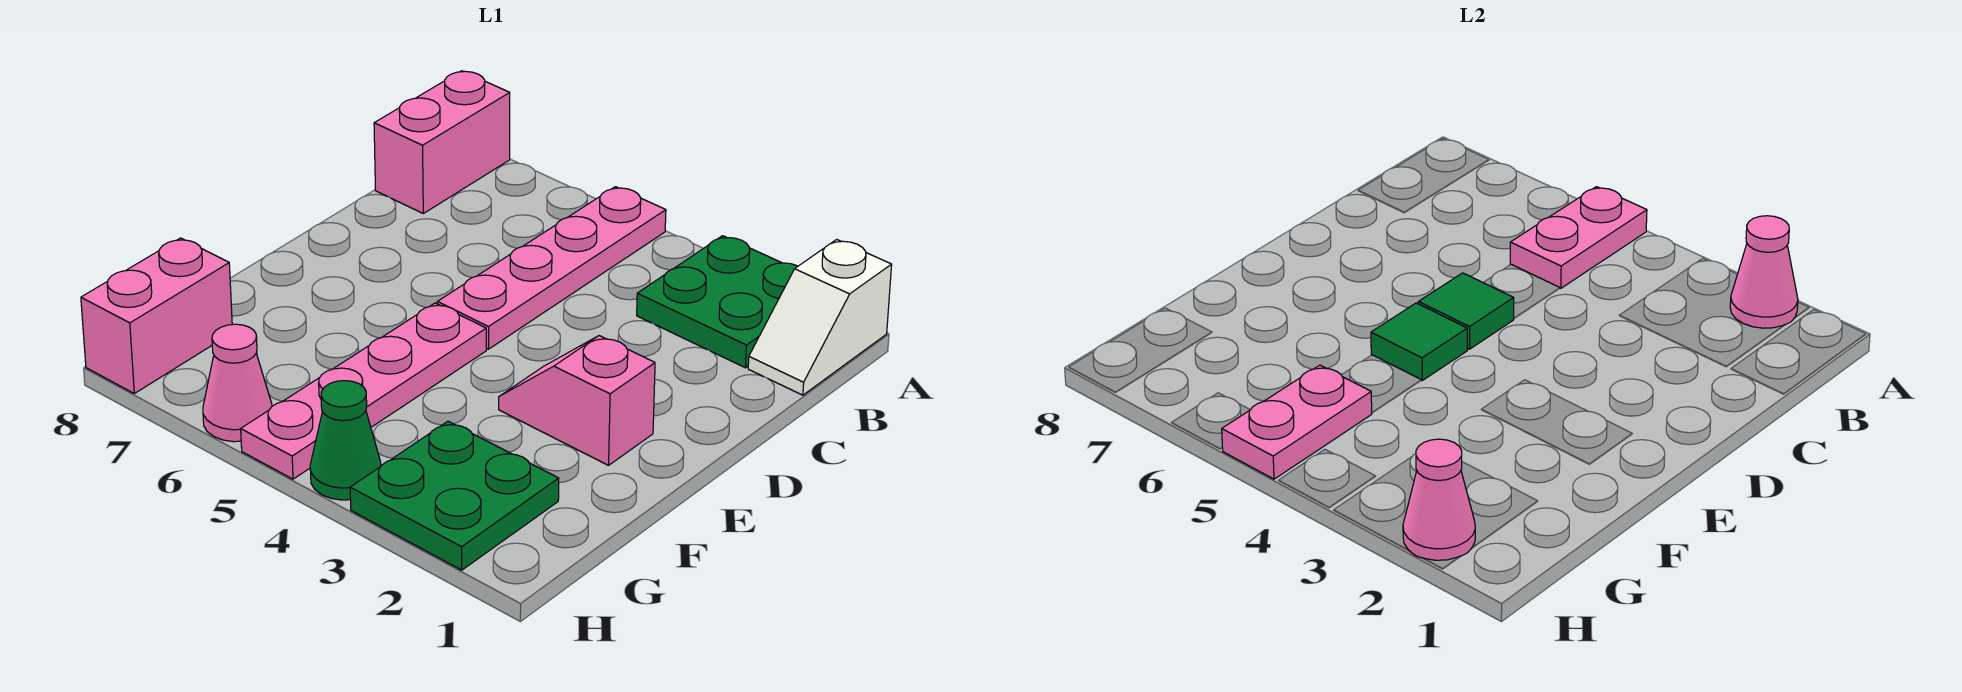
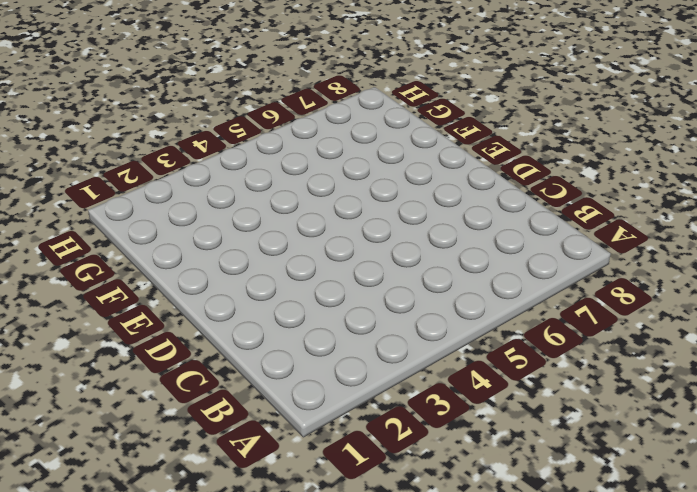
none -> white 1x2 slope [748,239,892,395]
none -> green 2x2 plate [637,236,798,368]
none -> pink 1x4 plate [437,187,666,349]

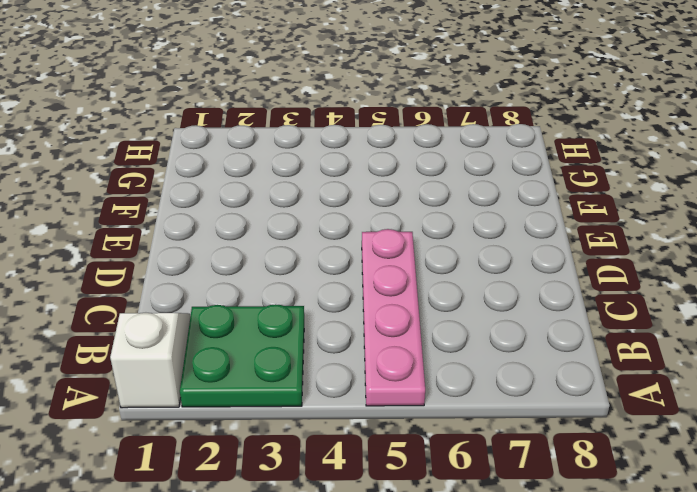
none -> pink 1x2 brick [374,71,510,213]
none -> pink 1x2 slope [499,336,655,465]
none -> pink 1x4 plate [241,303,486,479]

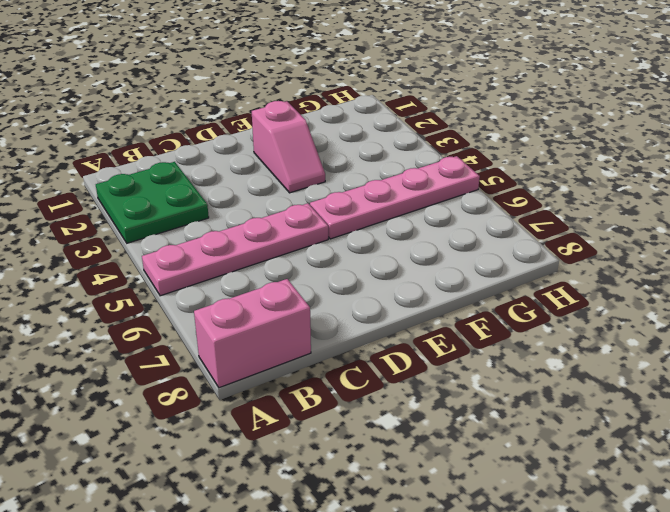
none -> white 1x2 slope [748,239,892,395]
none -> green 2x2 plate [350,421,559,570]
none -> pink 1x2 brick [81,238,232,393]

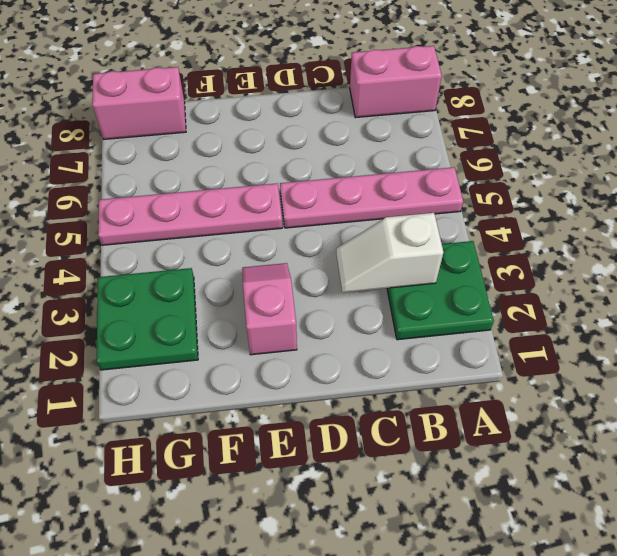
white 1x2 slope [336,213,444,292] -> white 1x2 slope moved to [748,239,892,395]
none -> green 1x1 cone [310,381,381,500]
none -> pink 1x1 cone [203,324,272,442]
none -> pink 1x1 cone [1730,216,1798,328]

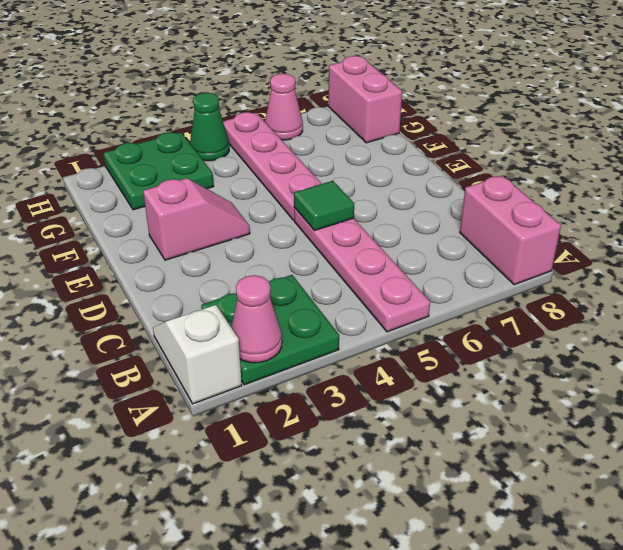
none -> pink 1x2 plate [1510,187,1647,288]
none -> green 1x1 tile [1371,303,1467,380]
none -> pink 1x2 plate [1222,365,1372,479]

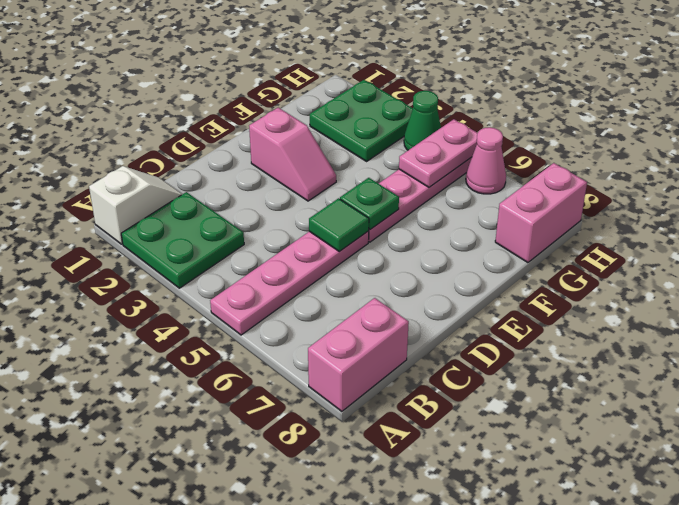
green 1x1 plate [340,178,399,229] -> green 1x1 tile [1371,303,1467,380]
none -> pink 1x1 cone [1730,216,1798,328]
none -> pink 1x2 plate [1510,187,1647,288]
none -> pink 1x1 cone [1403,439,1475,560]

